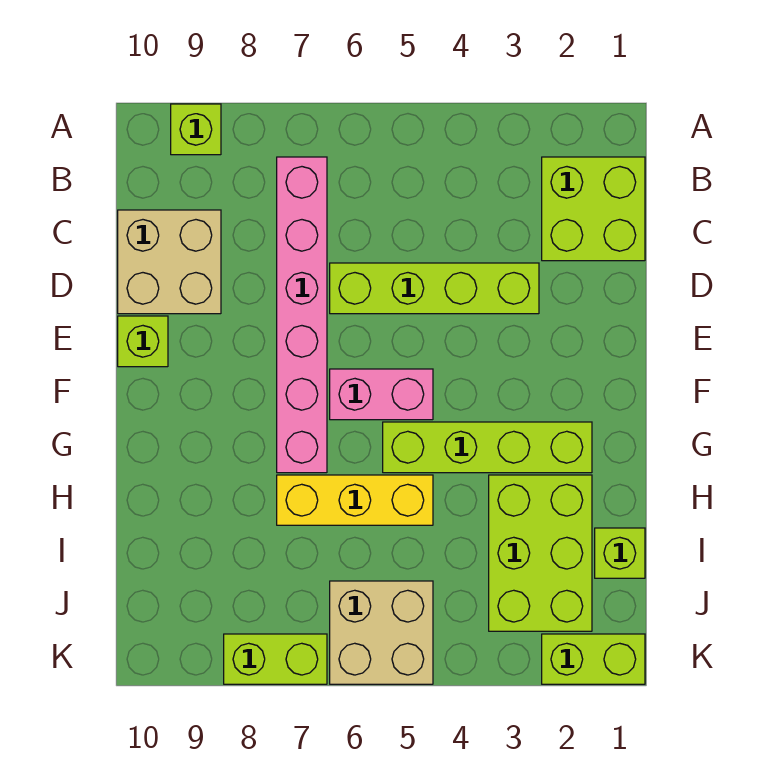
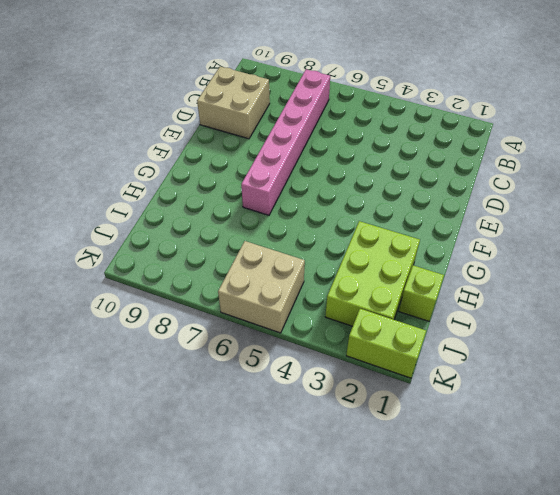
none -> lime 1x1 brick [171,104,221,155]
none -> lime 2x2 brick [542,157,645,261]
none -> lime 1x4 brick [330,263,539,314]

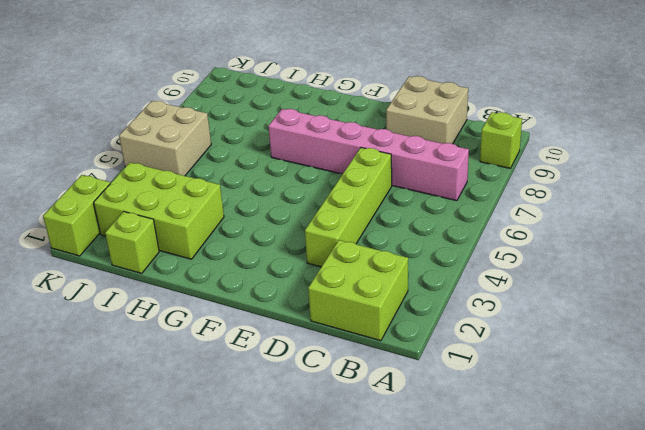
none -> lime 1x1 brick [118,316,168,367]
none -> pink 1x2 brick [330,369,433,420]
none -> lime 1x4 brick [383,422,592,473]

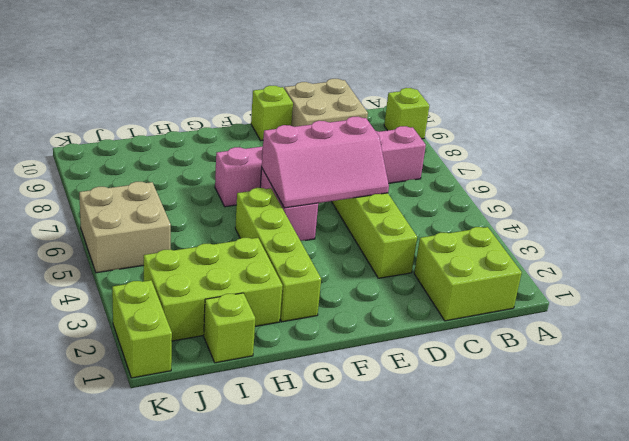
pink 2x3 slope [262,117,389,208] -> none
none -> yellow 1x3 brick [277,475,433,525]
none -> lime 1x2 brick [224,634,327,684]

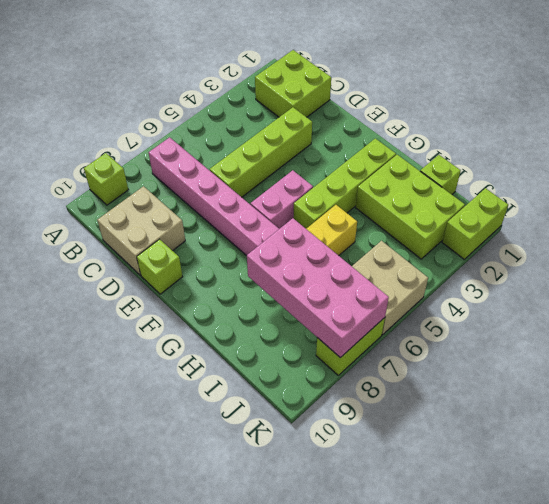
pink 2x4 brick [247,218,389,358] -> none

